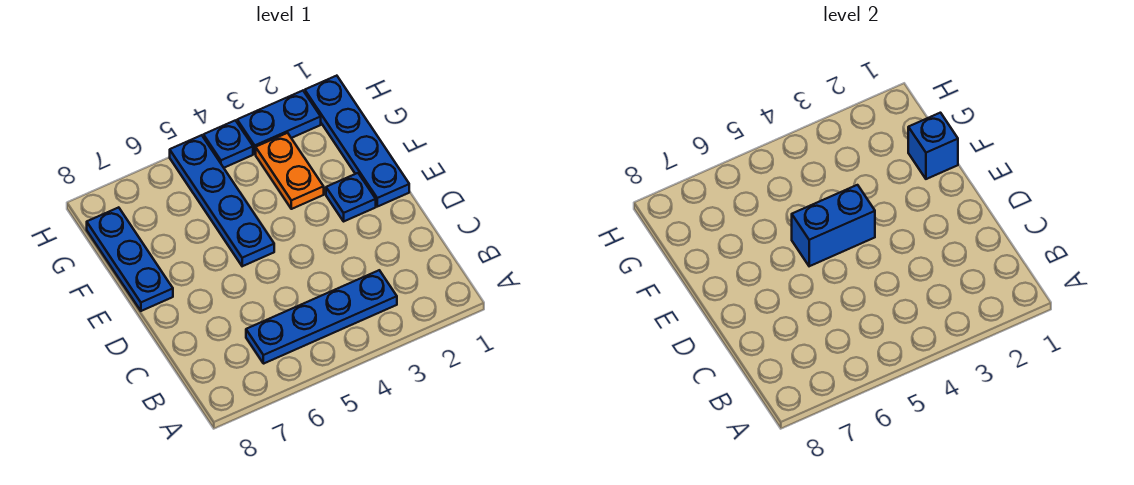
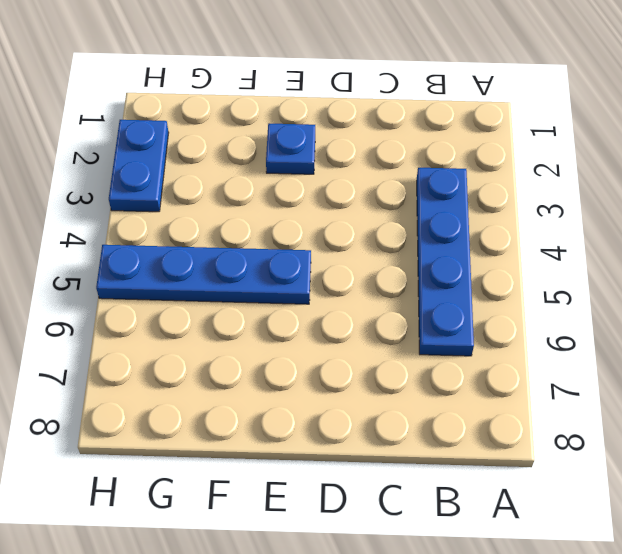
none -> blue 1x4 plate [305,76,409,207]
none -> blue 1x3 plate [87,207,173,311]

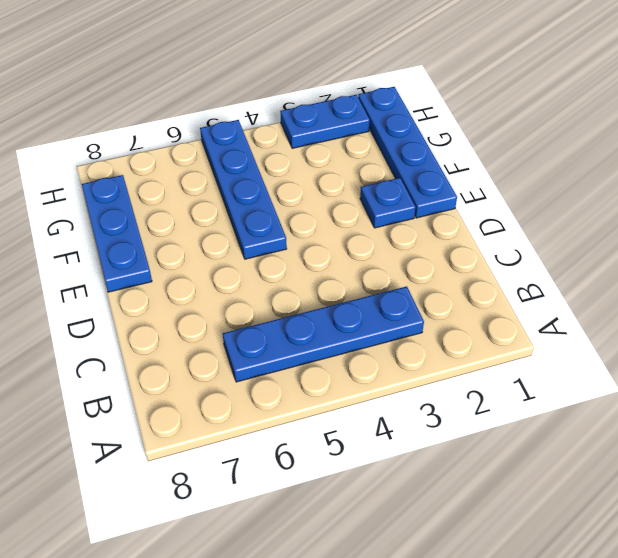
none -> orange 1x2 plate [256,133,324,209]
none -> blue 1x1 plate [203,120,253,168]

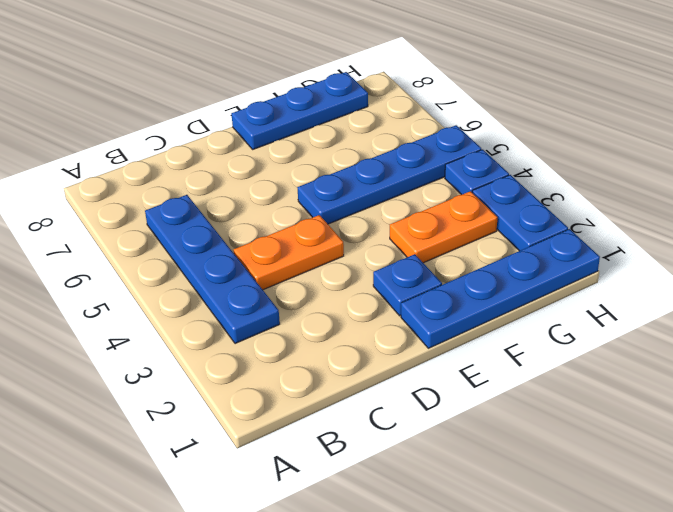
orange 1x2 plate [234,215,344,290] -> none
none -> blue 1x2 brick [792,185,875,266]
none -> blue 1x1 brick [908,113,958,179]

